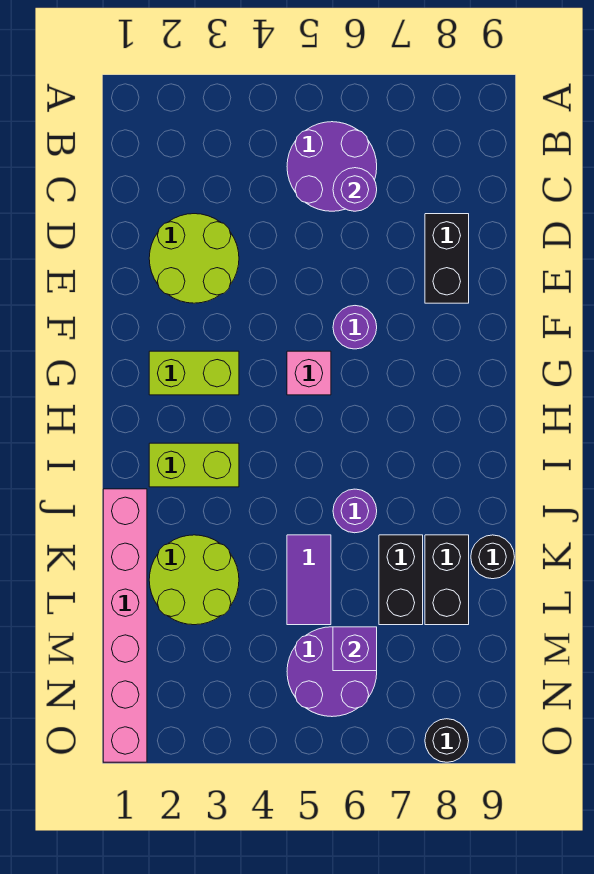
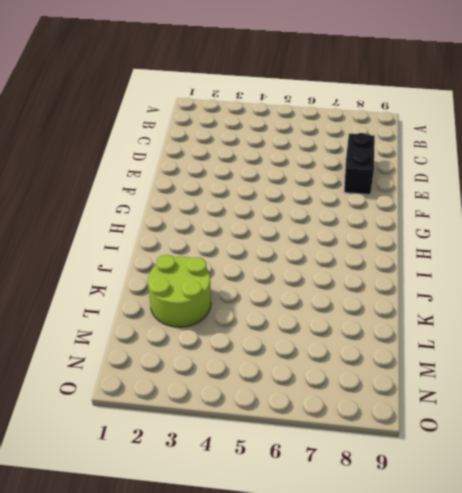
none -> purple 2x2 round brick [287,122,377,211]
none -> lime 2x2 round brick [149,214,239,303]
none -> purple 1x1 round brick [333,306,377,349]

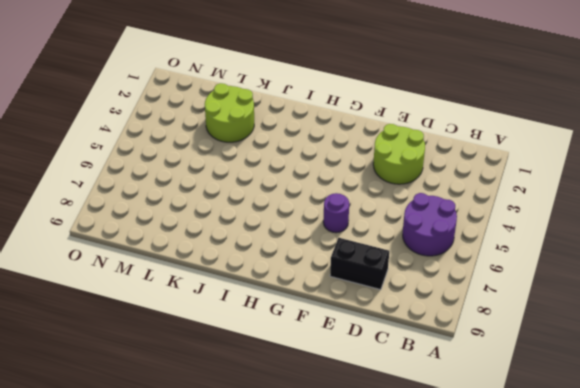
none -> lime 1x2 brick [149,351,239,395]
none -> pink 1x1 brick [287,351,331,395]
none -> lime 1x2 brick [149,443,239,487]

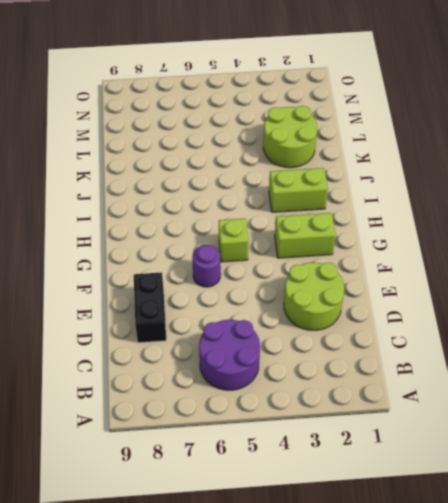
lime 1x1 brick [219,218,248,262] -> pink 1x1 brick [287,351,331,395]
none -> pink 1x6 brick [103,489,147,762]
none -> purple 1x1 round brick [333,489,377,533]
none -> purple 1x2 tile [287,535,331,625]

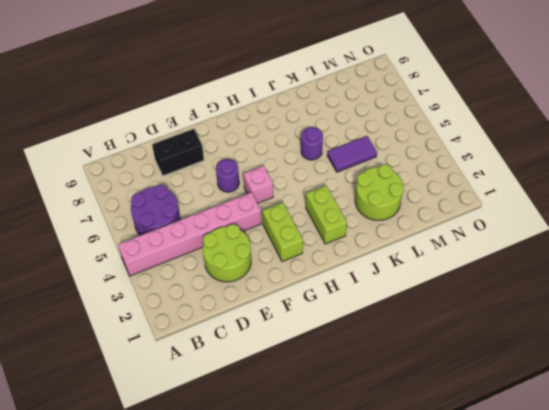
pink 1x6 brick [118,192,261,276] -> pink 1x6 brick moved to [103,489,147,762]
none -> black 1x2 brick [379,535,423,625]
none -> black 1x2 brick [425,535,469,625]
none -> black 1x1 round brick [471,535,514,579]

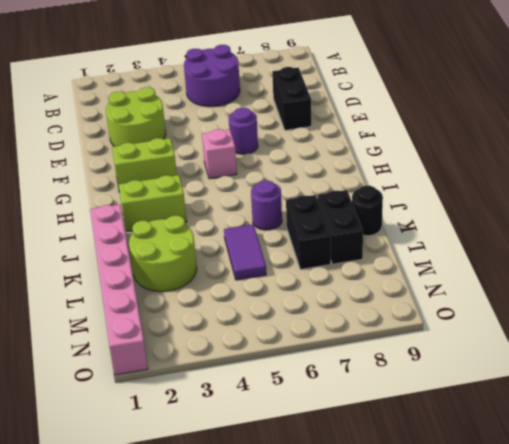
none -> purple 2x2 round brick [287,627,377,717]
none -> black 1x1 round brick [425,719,469,762]
none -> purple 1x1 round brick [333,168,377,211]

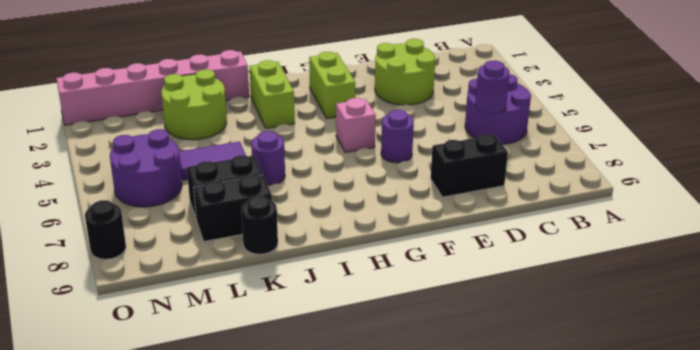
none -> purple 1x1 brick [333,627,377,671]

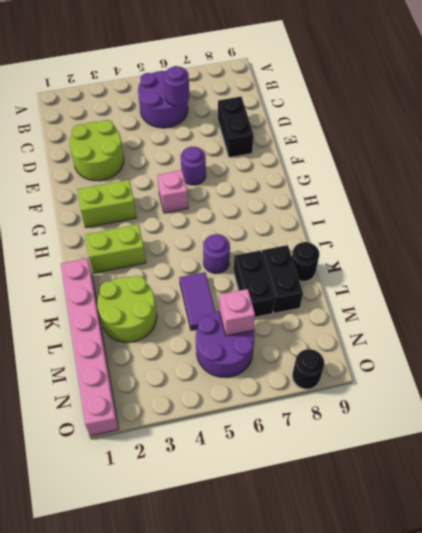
pink 1x1 brick [219,289,255,336] -> purple 1x1 brick [333,627,377,671]

